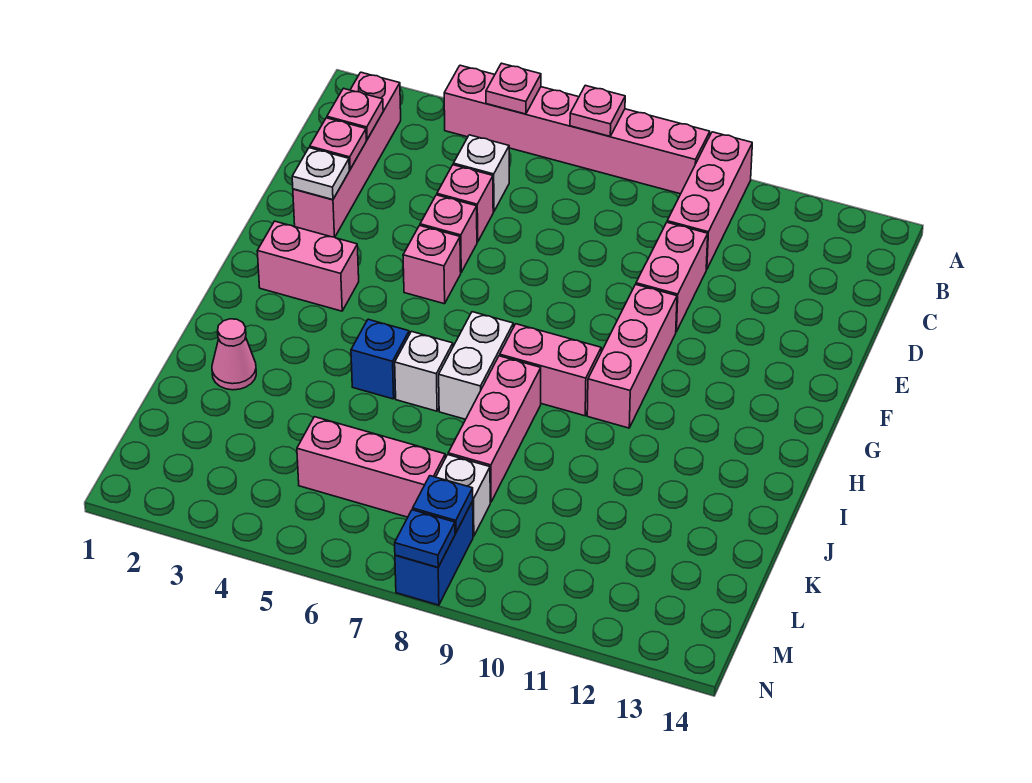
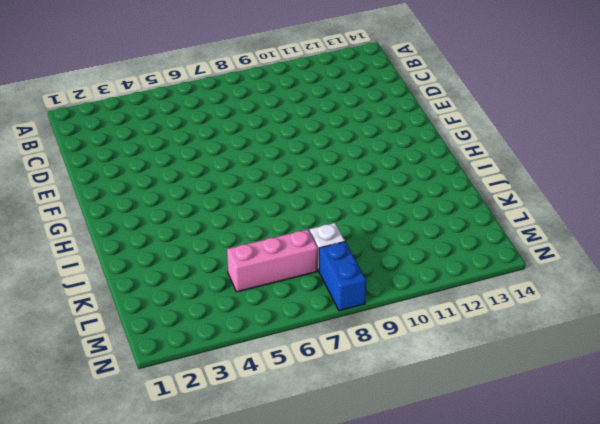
none -> pink 1x6 brick [444,65,710,194]
none -> pink 1x3 brick [667,132,752,270]
none -> pink 1x4 brick [293,72,401,237]

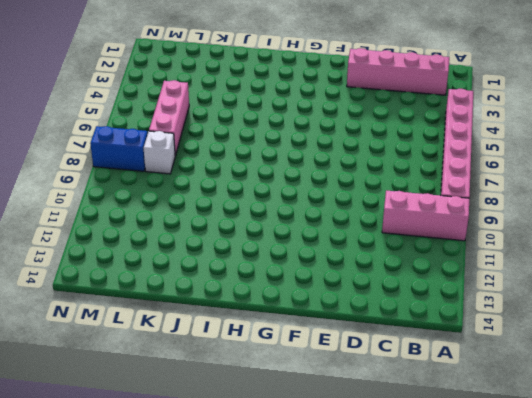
none -> white 1x1 brick [453,135,509,212]
none -> pink 1x1 brick [437,165,493,242]
none -> pink 1x2 brick [636,222,708,332]

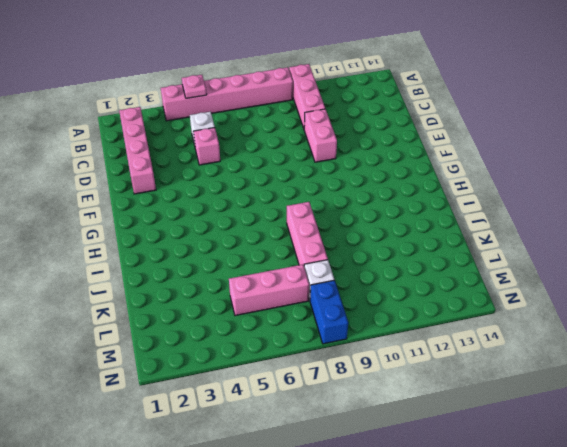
none -> pink 1x1 brick [420,195,477,272]
none -> pink 1x1 brick [403,226,461,304]
none -> pink 1x3 brick [587,284,677,428]

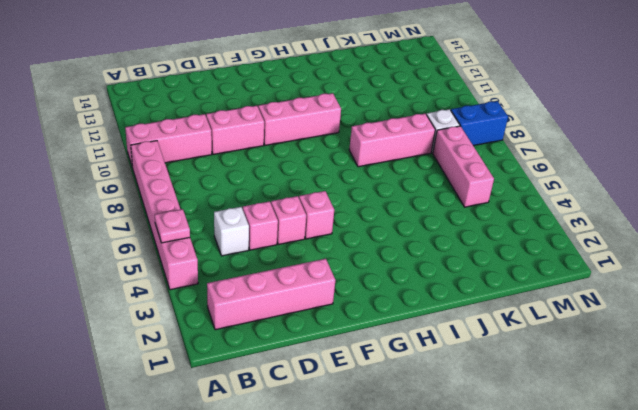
none -> pink 1x2 brick [257,221,359,311]
none -> white 1x2 brick [439,312,513,419]
none -> pink 1x2 brick [500,324,601,416]

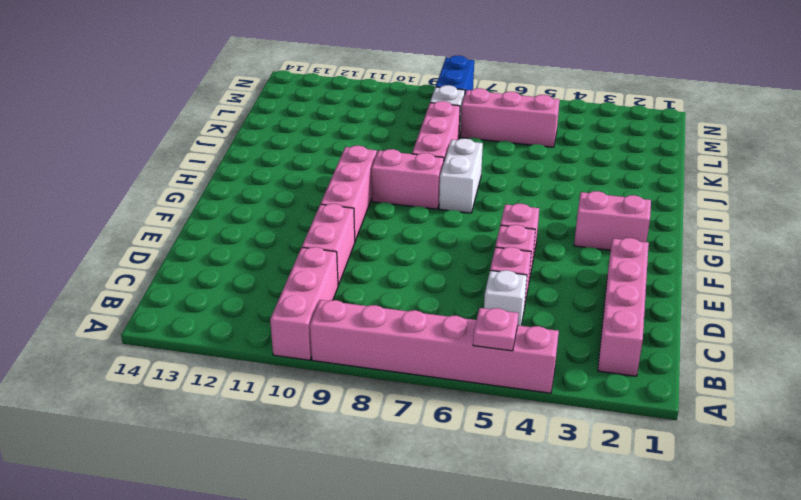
none -> blue 1x1 brick [351,319,409,399]
none -> white 1x1 brick [395,331,453,411]
none -> pink 1x1 cone [212,319,256,390]

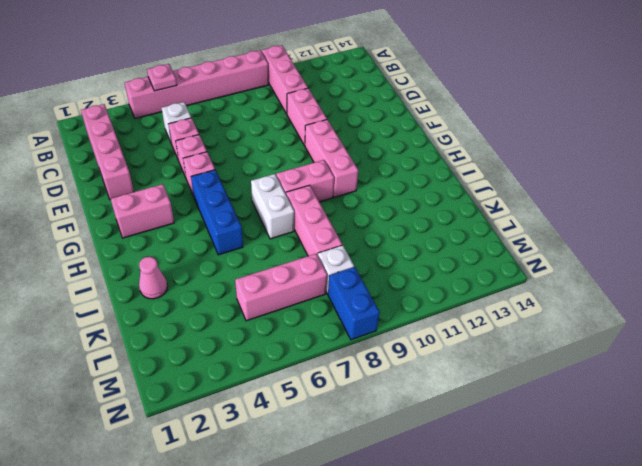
blue 1x3 brick [191,170,243,255] -> blue 1x1 brick [351,319,409,399]
none -> white 1x1 brick [395,331,453,411]
none -> pink 1x1 plate [570,85,625,136]
none -> pink 1x1 plate [327,88,383,139]

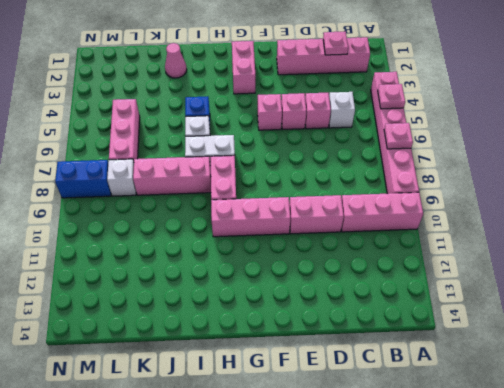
none -> pink 1x1 plate [310,118,366,169]
none -> white 1x1 plate [292,148,349,200]
none -> blue 1x1 plate [413,476,473,533]

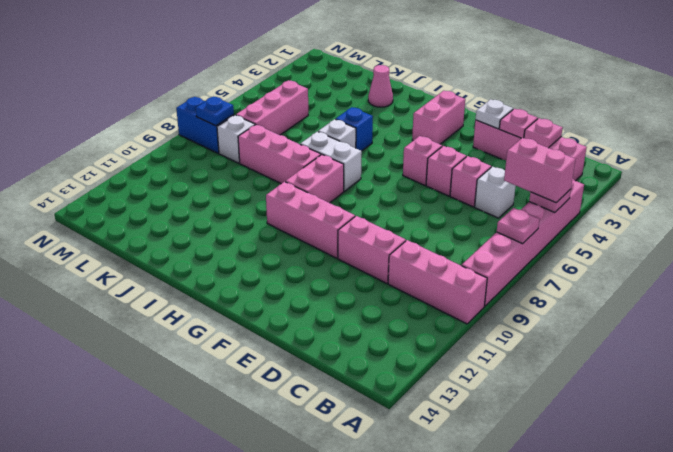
pink 1x2 brick [504,138,575,203] -> none
none -> blue 1x1 plate [395,510,455,567]

